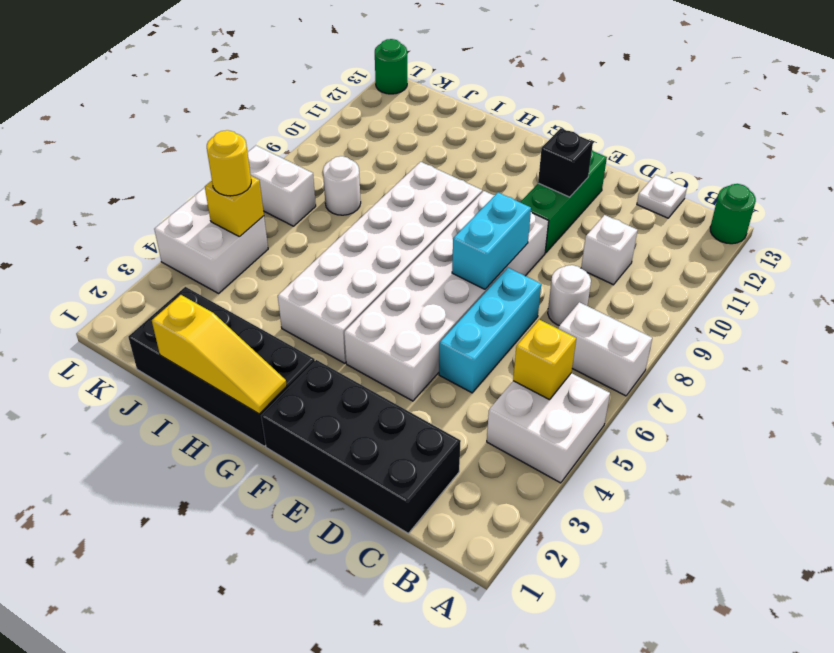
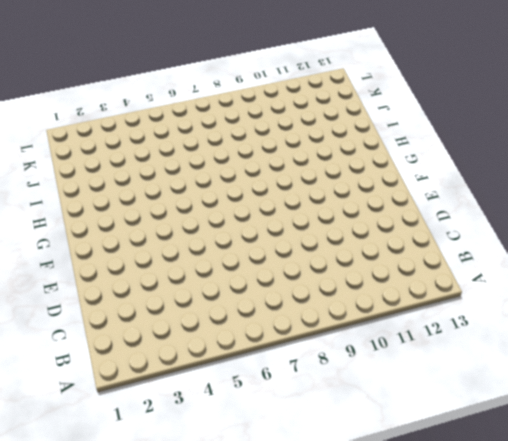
none -> white 2x2 brick [487,373,610,483]
none -> white 1x2 brick [558,302,652,396]
none -> green 1x1 round brick [710,184,756,244]

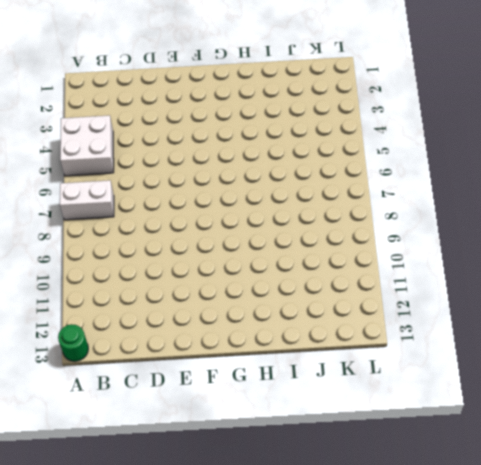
none -> black 2x4 brick [261,360,461,533]
none -> white 1x1 round brick [548,265,591,326]
none -> white 1x1 brick [581,215,638,285]

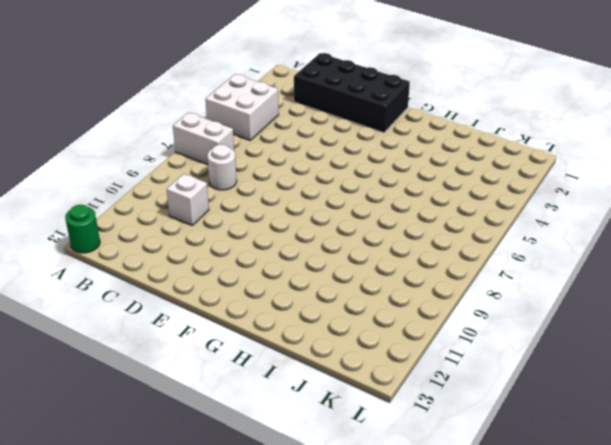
none -> white 1x1 plate [637,175,687,218]
none -> cyan 1x3 brick [439,268,541,393]
none -> white 2x6 brick [344,191,549,401]

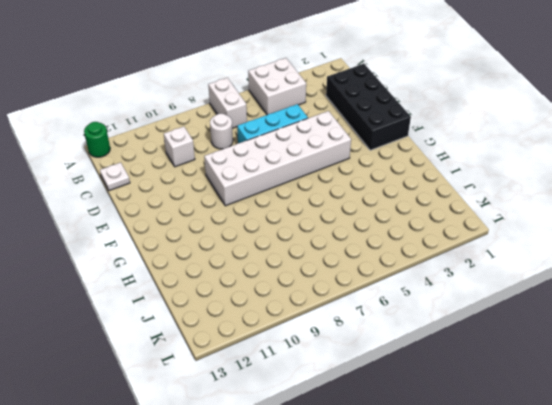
none -> green 1x3 brick [520,150,607,253]
none -> black 2x4 brick [128,287,315,446]
none -> white 2x6 brick [278,162,482,363]

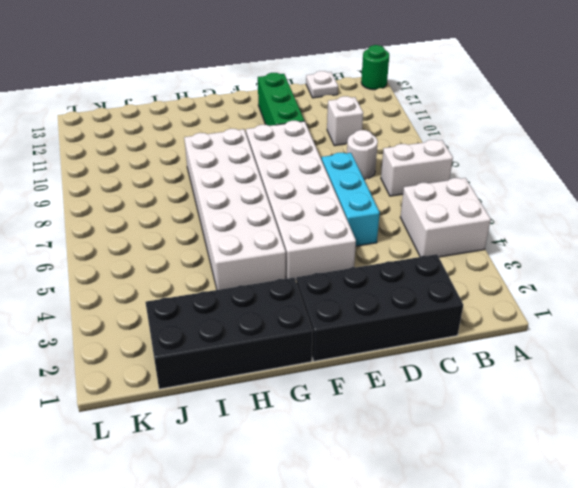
none -> white 1x1 round brick [323,156,361,215]
none -> white 2x2 brick [154,188,268,293]
none -> white 1x2 brick [248,146,316,226]

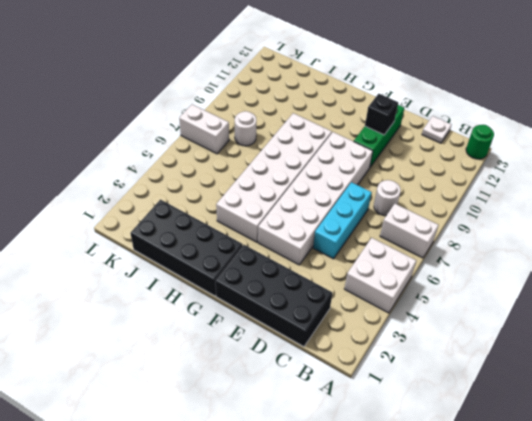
none -> white 1x1 brick [581,215,638,285]
none -> white 2x2 brick [154,188,268,293]
none -> green 1x1 round brick [375,39,407,94]

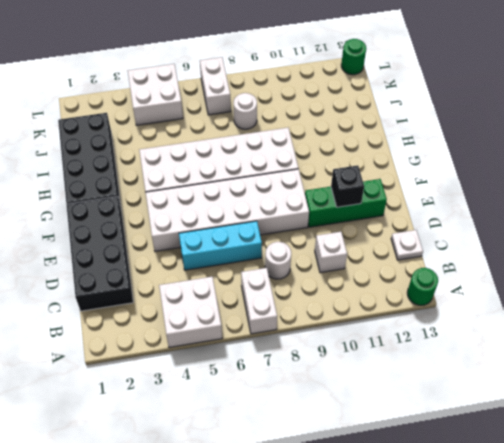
none -> yellow 1x1 brick [513,320,576,400]
none -> cyan 1x2 brick [452,192,531,289]
none -> yellow 1x3 slope [152,295,287,414]

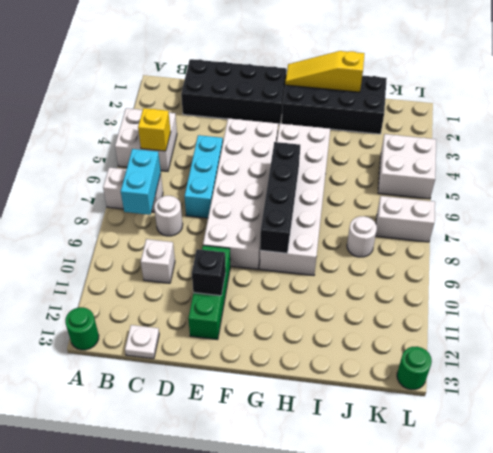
cyan 1x2 brick [121,149,161,215] -> cyan 1x2 brick moved to [452,192,531,289]
black 1x4 brick [260,142,300,253] -> none
none -> yellow 1x1 brick [205,176,264,236]
none -> yellow 1x1 round brick [207,130,251,196]

